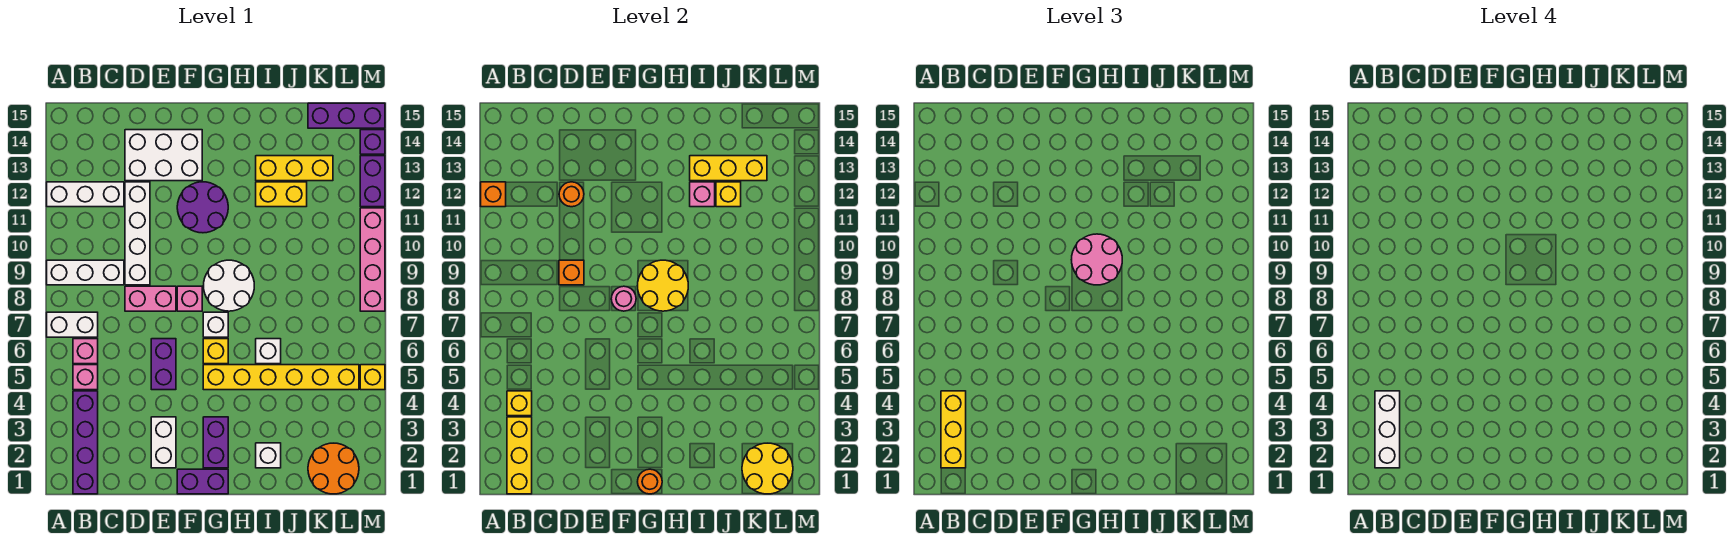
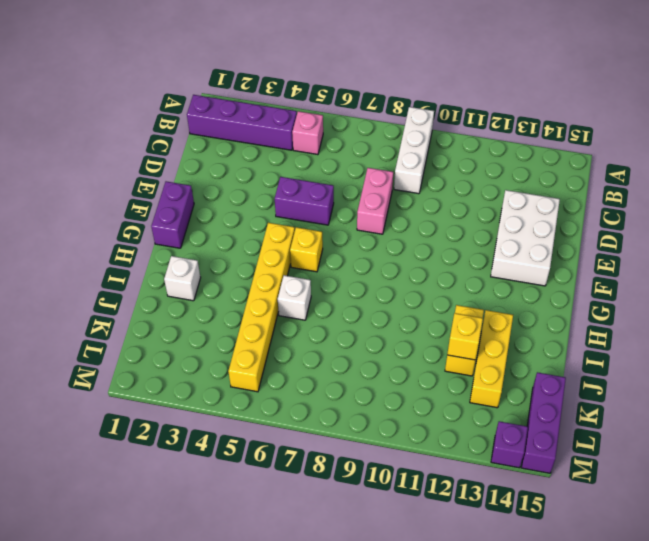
none -> white 1x2 brick [47,312,98,337]
none -> white 1x3 brick [47,182,124,207]
none -> pink 1x1 brick [73,339,98,364]
none -> white 1x4 brick [125,182,150,285]

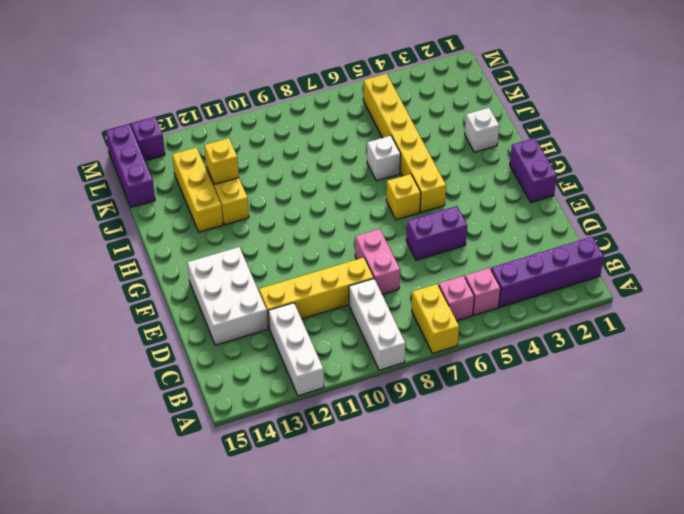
yellow 1x2 brick [412,284,459,354] -> white 1x2 brick [47,312,98,337]
yellow 1x4 brick [259,257,374,328] -> white 1x4 brick [125,182,150,285]
none -> white 1x2 brick [151,417,176,468]
none -> pink 1x1 brick [177,286,202,311]
none -> purple 2x2 round brick [177,182,228,233]
none -> purple 1x2 brick [203,417,228,468]

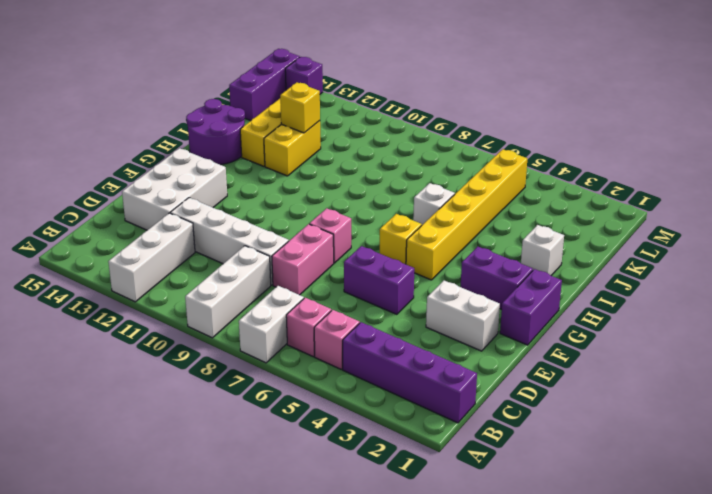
purple 2x2 round brick [186,99,245,165] -> purple 2x2 round brick moved to [177,182,228,233]
none -> white 1x1 brick [203,312,228,337]
none -> white 2x2 round brick [203,260,254,311]
none -> orange 2x2 round brick [308,443,359,494]
none -> yellow 1x1 brick [360,365,385,390]

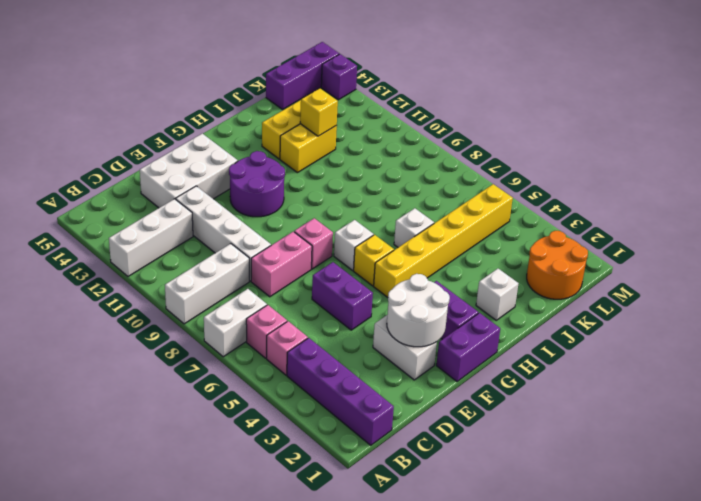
white 2x2 round brick [387,274,450,347] -> white 2x2 round brick moved to [203,260,254,311]
none -> yellow 1x1 brick [360,365,385,390]
none -> pink 1x4 brick [360,208,385,311]
none -> purple 1x2 brick [360,156,385,207]
none -> orange 1x1 brick [481,182,506,207]

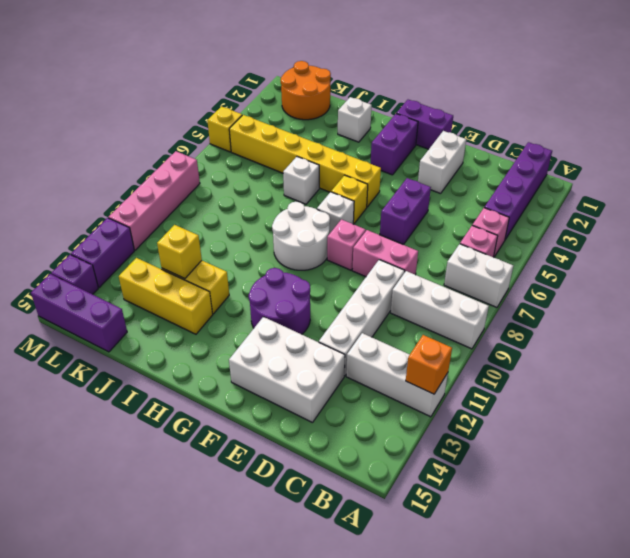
none -> yellow 1x3 brick [507,417,532,494]
none -> yellow 1x1 brick [507,391,532,416]
none -> orange 1x1 brick [559,260,584,285]
none -> orange 1x1 round brick [559,182,584,207]

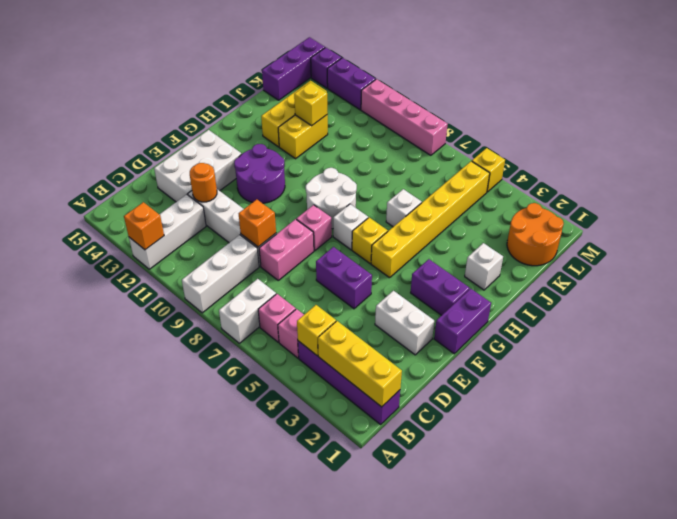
none -> pink 1x1 round brick [611,286,636,311]
none -> orange 1x1 round brick [638,469,662,494]
none -> yellow 2x2 round brick [637,260,688,311]
none -> pink 1x1 brick [690,182,715,207]

